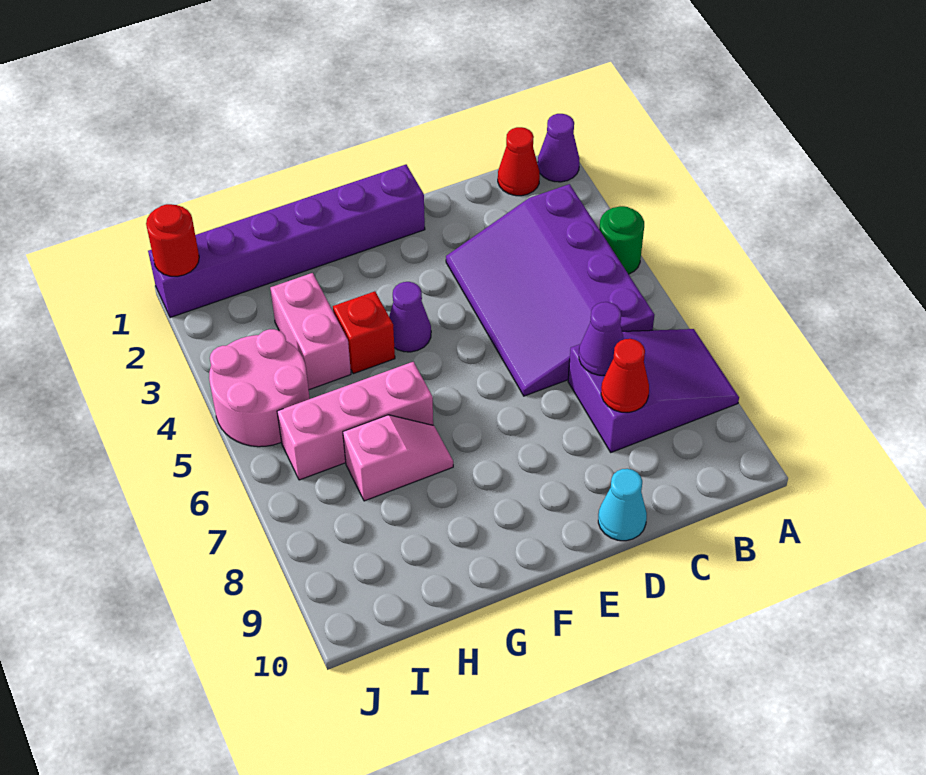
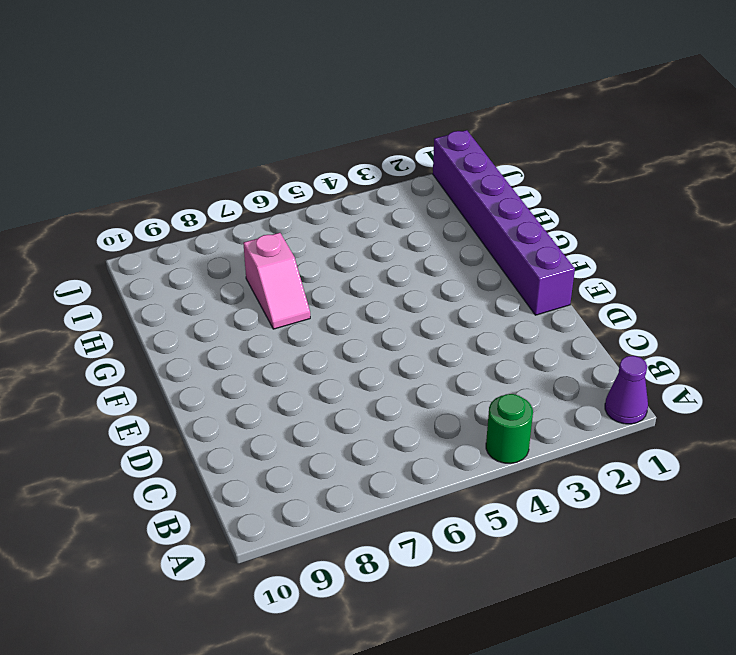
none -> purple 2x3 slope [568,329,739,452]
none -> red 1x1 cone [498,127,540,196]
none -> purple 3x4 slope [446,184,654,396]

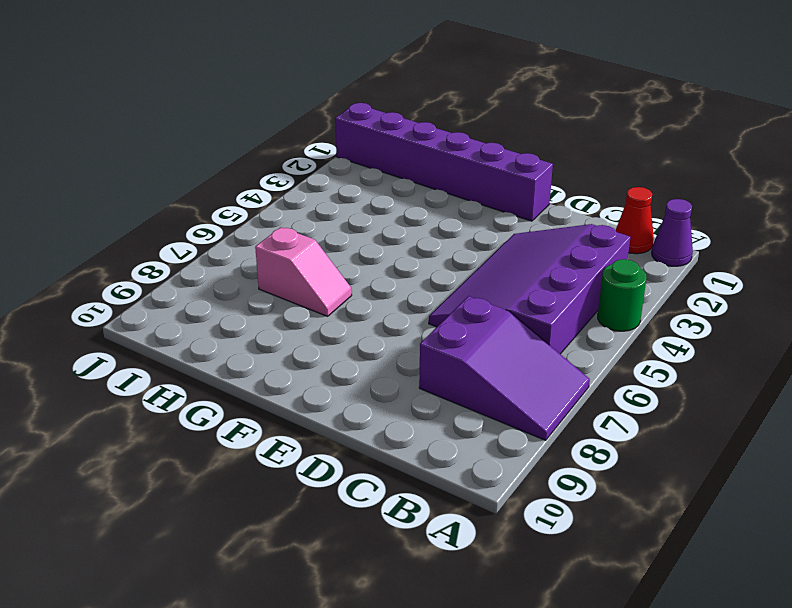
none -> cyan 1x1 cone [598,469,647,541]
none -> purple 1x1 cone [389,282,431,352]
none -> red 1x1 brick [333,291,395,374]

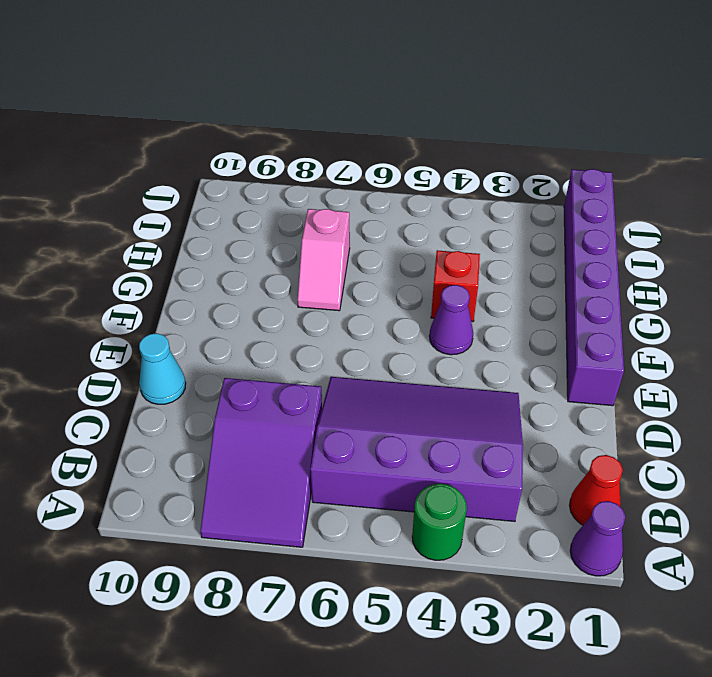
none -> pink 1x3 brick [277,362,433,480]
none -> pink 1x2 brick [270,273,351,390]
none -> pink 2x2 round brick [209,329,310,447]

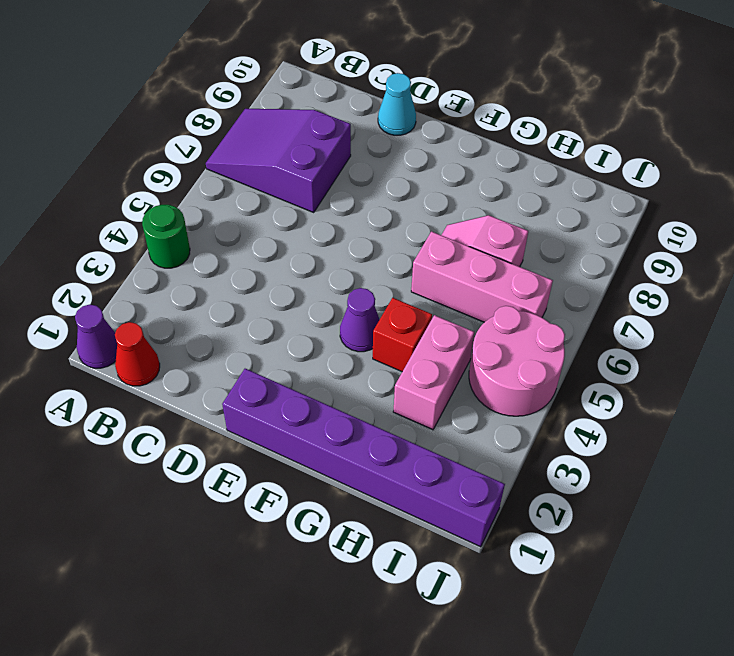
none -> purple 3x4 slope [446,184,654,396]
none -> purple 1x1 cone [579,302,624,375]
none -> red 1x1 cone [601,339,649,412]

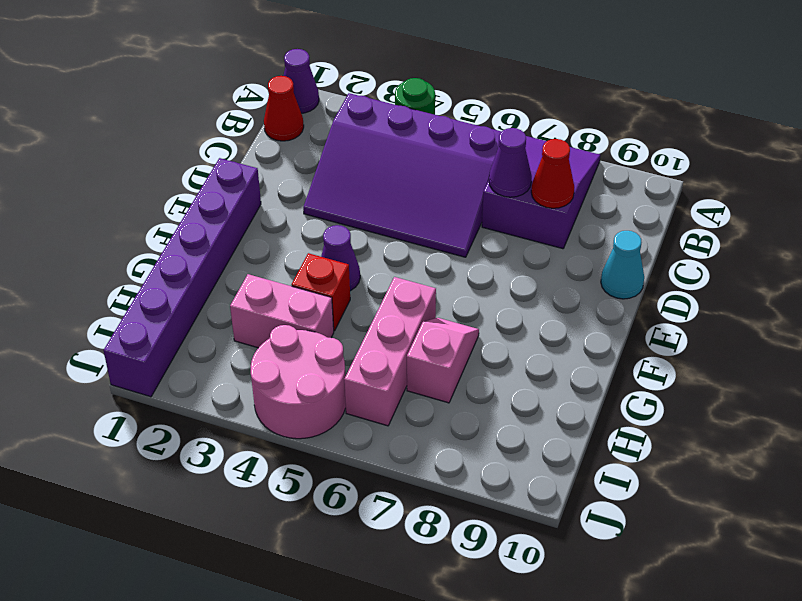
none -> red 1x1 round brick [146,204,199,276]

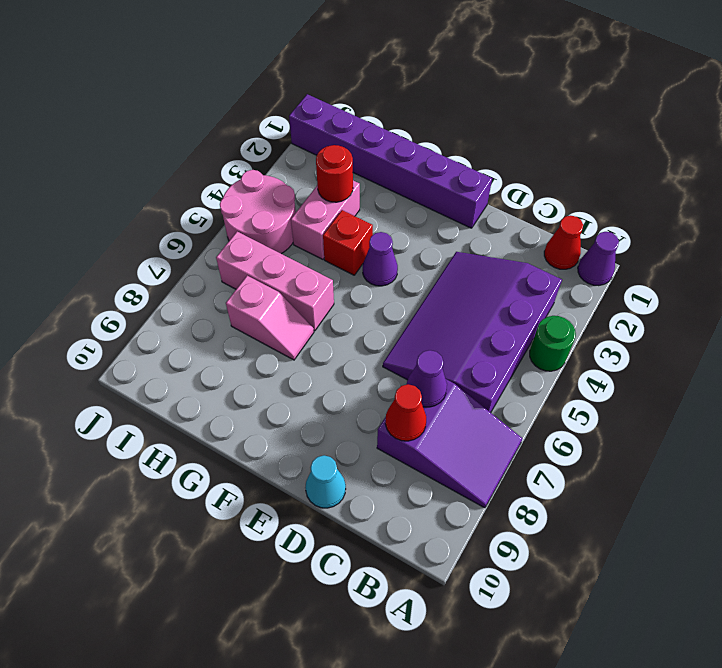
red 1x1 round brick [316,145,353,202] -> red 1x1 round brick moved to [146,204,199,276]

